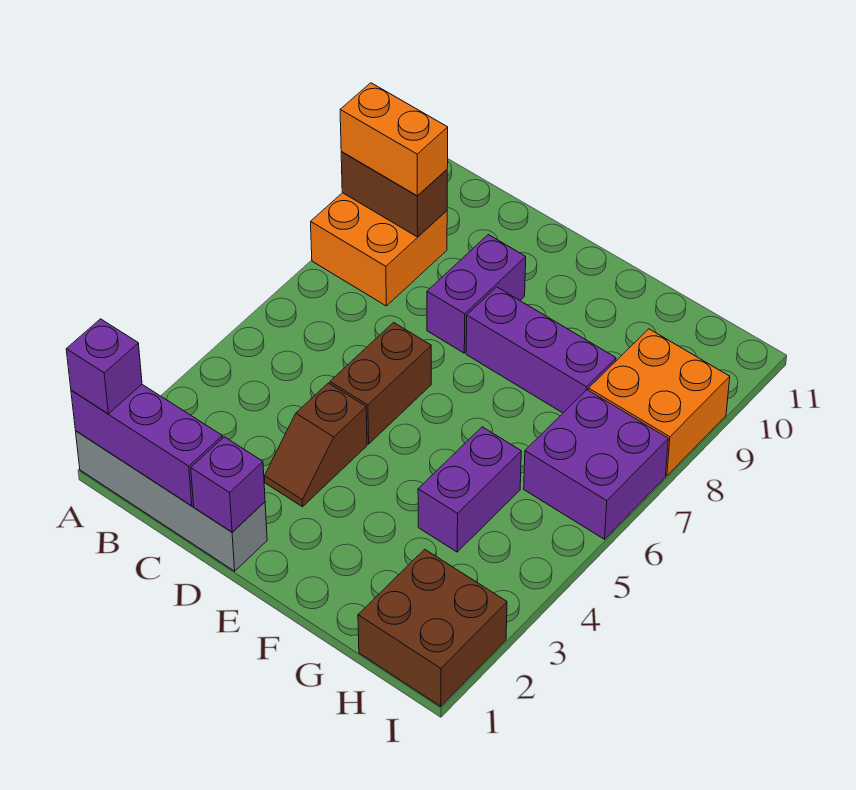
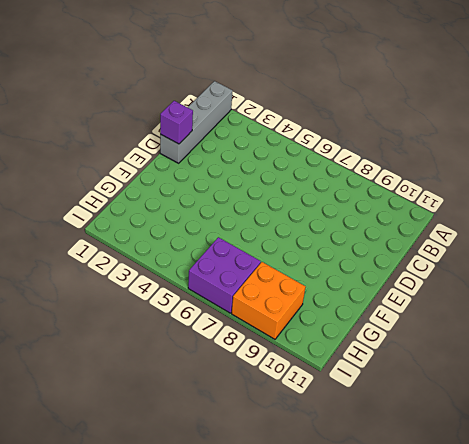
none -> orange 2x2 brick [311,193,447,306]
none -> brown 1x2 slope [265,383,367,507]
none -> brown 1x2 brick [330,322,431,444]

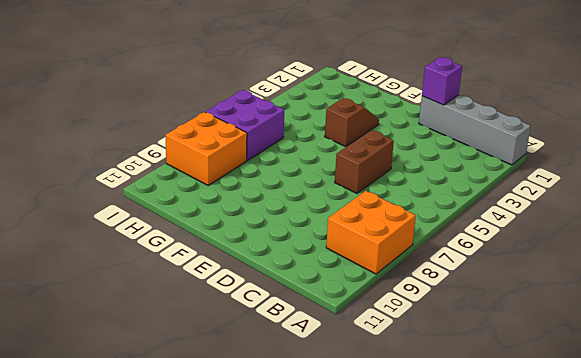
brown 1x2 slope [325,98,379,147] -> brown 1x2 slope moved to [265,383,367,507]
none -> purple 1x2 brick [427,235,526,353]
none -> purple 1x3 brick [466,287,616,413]
none -> purple 1x2 brick [418,427,521,552]

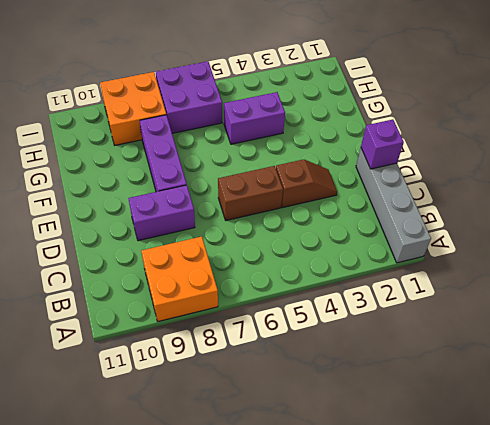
none -> brown 2x2 brick [358,549,507,706]
none -> purple 1x3 brick [71,385,222,506]
none -> brown 1x2 brick [341,151,447,237]

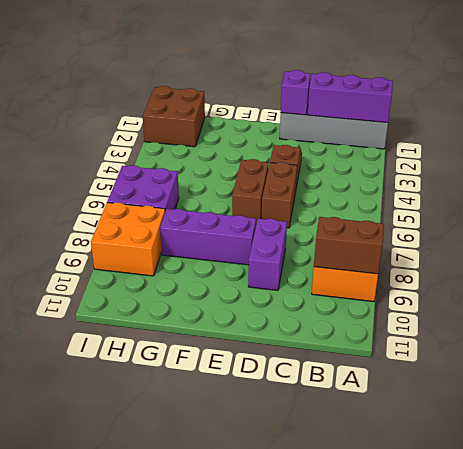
brown 1x2 brick [232,159,268,224] -> none
none -> purple 1x2 brick [418,427,521,552]
none -> purple 1x1 brick [66,319,142,414]
none -> orange 1x2 brick [340,83,448,196]

